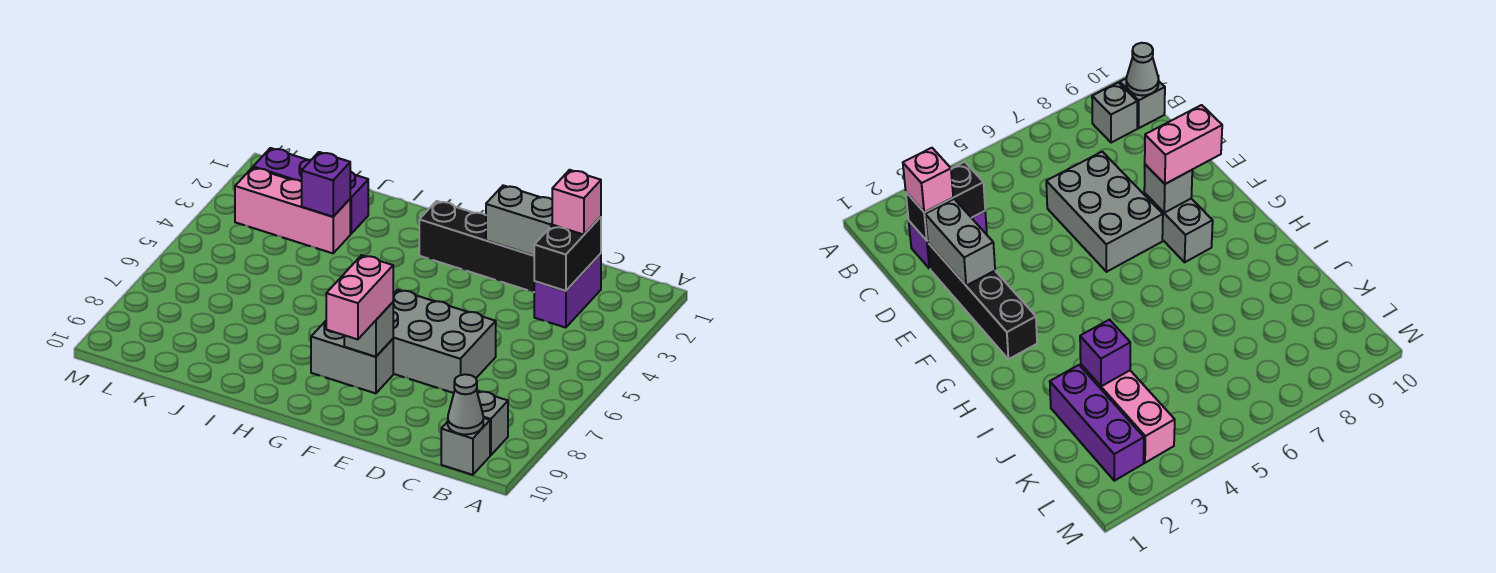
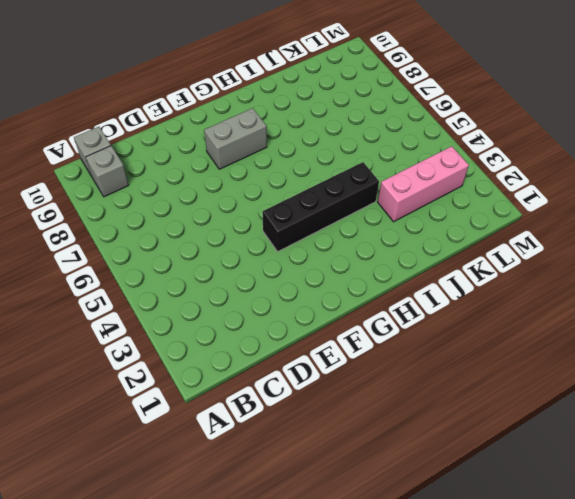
black 1x4 brick [263,162,379,252] -> black 1x4 brick moved to [419,201,534,292]
none -> purple 1x2 brick [534,254,601,328]
none -> grey 2x3 brick [393,290,496,393]
none -> purple 1x3 brick [253,148,368,234]

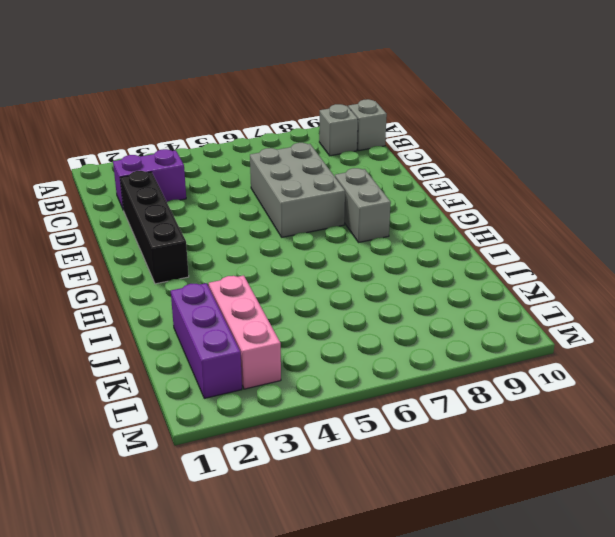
none -> grey 1x1 cone [448,374,483,434]
none -> black 1x2 brick [534,217,601,291]
none -> grey 1x2 brick [486,185,552,256]

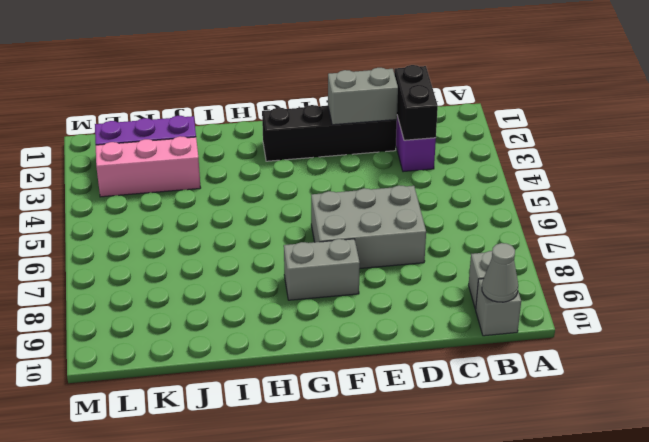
none -> grey 1x1 brick [344,302,393,357]
none -> purple 1x1 brick [302,152,350,217]
none -> pink 1x1 brick [552,170,601,235]

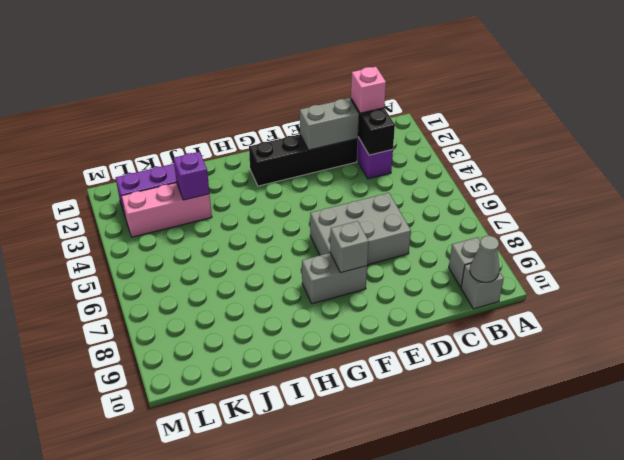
none -> pink 1x2 brick [326,255,393,339]

